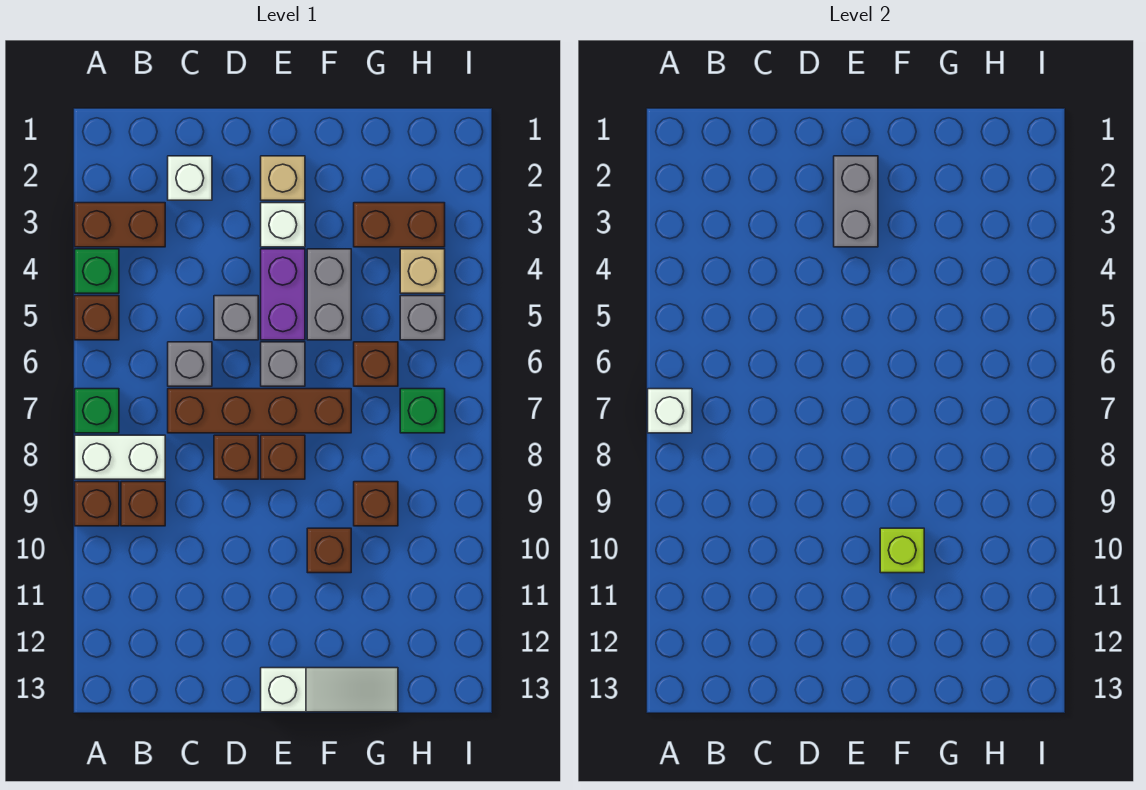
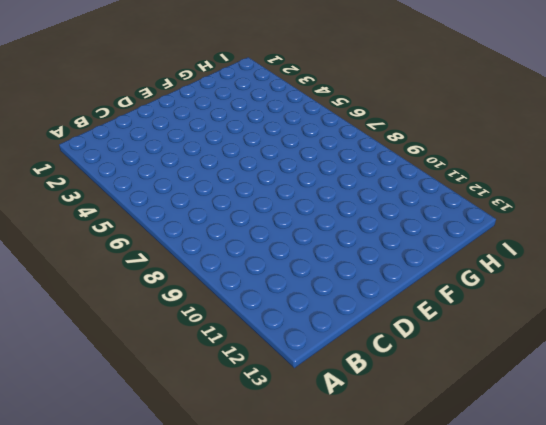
none -> brown 1x2 brick [75,203,165,247]
none -> green 1x1 brick [75,249,119,293]
none -> brown 1x1 brick [75,296,119,340]

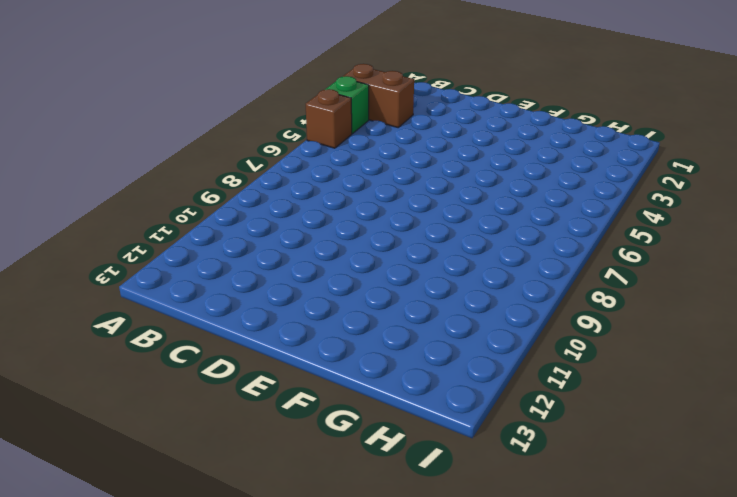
none -> green 1x1 brick [75,389,119,433]
none -> white 1x2 brick [75,435,165,479]
none -> brown 1x1 brick [75,482,119,526]

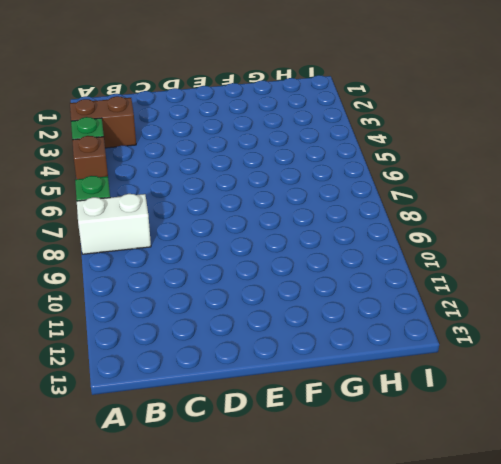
none -> brown 1x1 brick [75,482,119,526]
none -> brown 1x1 brick [121,482,165,526]
none -> white 1x1 brick [168,156,212,200]

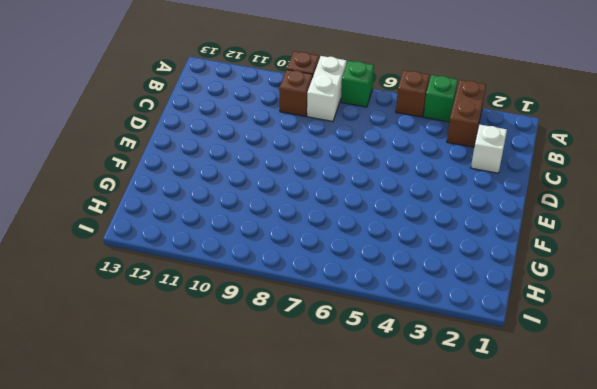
none -> grey 1x1 brick [168,342,212,386]
none -> brown 1x4 brick [168,389,351,433]
none -> grey 1x1 brick [214,296,258,340]

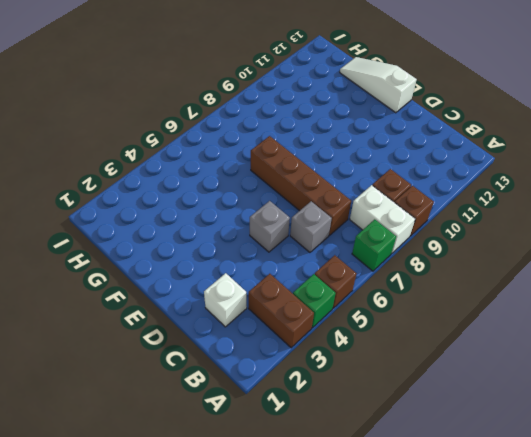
none -> brown 1x1 brick [214,435,258,479]
none -> tan 1x1 brick [261,156,305,200]
none -> white 1x1 brick [261,203,305,247]

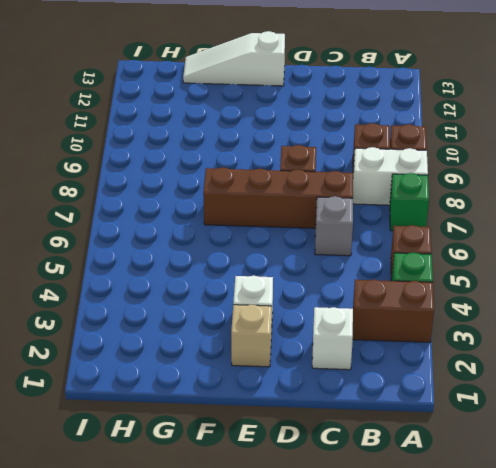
none -> grey 1x1 brick [214,296,258,340]
none -> purple 1x2 brick [261,249,305,340]
none -> grey 1x1 brick [261,342,305,386]

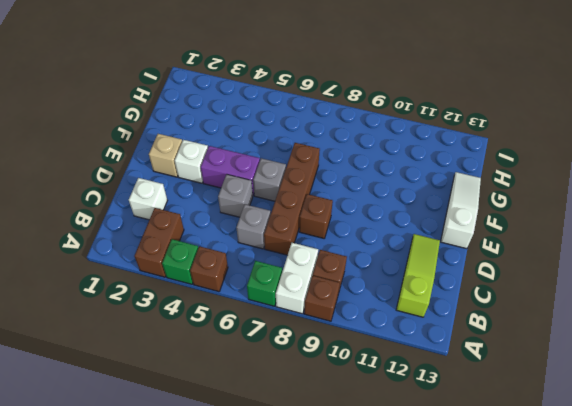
lime 1x3 slope [396,234,440,317] -> none
none -> brown 1x1 brick [261,435,305,479]
none -> grey 1x2 brick [307,249,351,340]
none -> brown 1x1 brick [307,528,351,573]

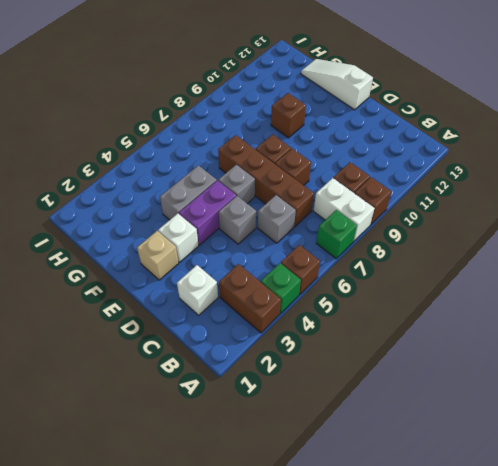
none -> brown 1x2 brick [354,203,445,247]
none -> brown 1x1 brick [354,342,398,386]
none -> brown 1x1 brick [354,482,398,526]

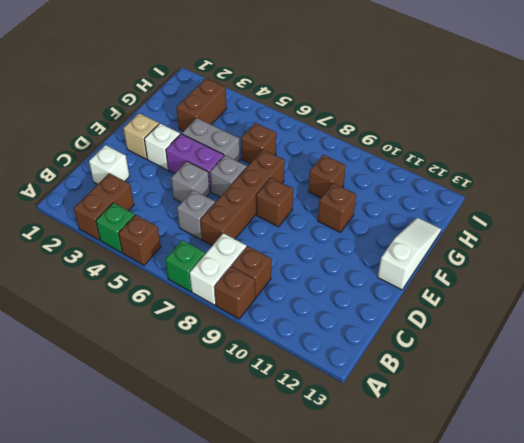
none -> brown 1x1 brick [214,435,258,479]
none -> tan 1x1 brick [400,249,445,293]
none -> grey 1x1 brick [400,296,445,340]

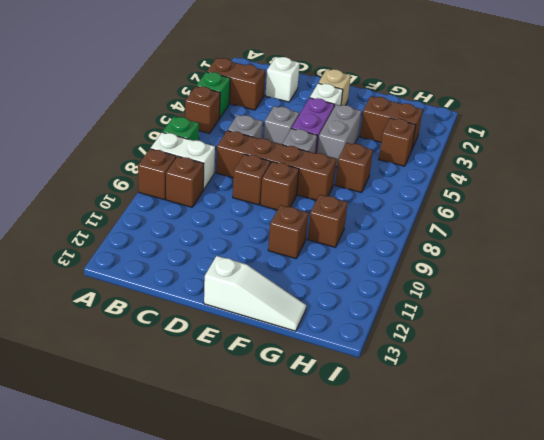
brown 1x1 brick [379,118,416,166] -> tan 1x1 brick [400,249,445,293]
none -> grey 1x1 brick [400,296,445,340]
none -> green 1x1 brick [400,389,445,433]
none -> white 1x1 brick [648,389,692,433]

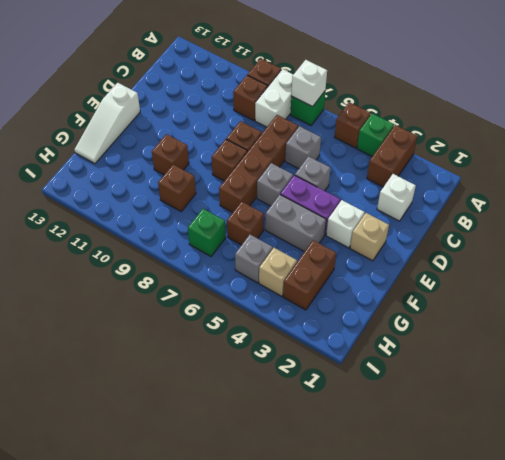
none -> grey 1x2 brick [834,156,878,247]
none -> lime 1x1 brick [880,528,924,573]

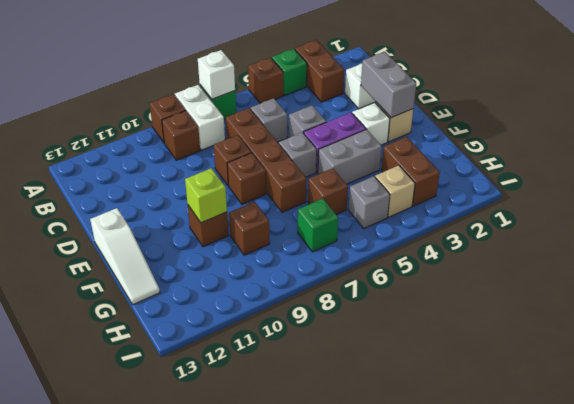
grey 1x2 brick [361,52,416,118] -> grey 1x2 brick turned to [834,156,878,247]

